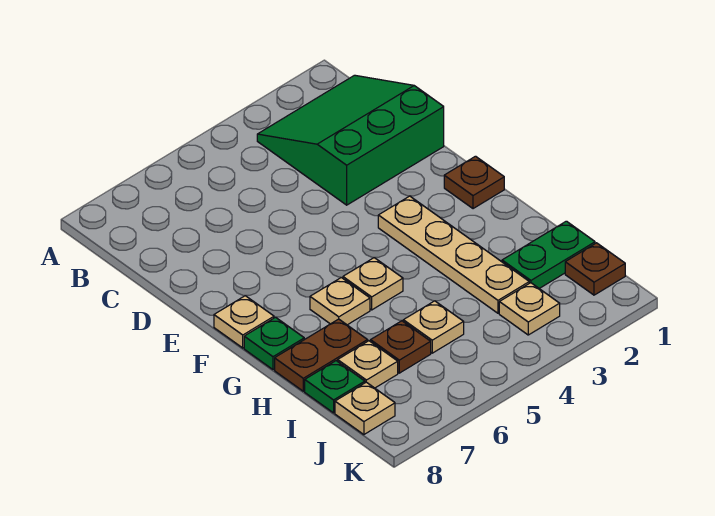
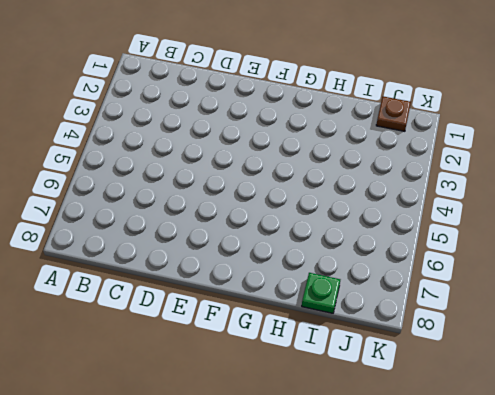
none -> green 3x3 slope [257,75,444,205]
none -> brown 1x1 plate [444,156,504,209]
none -> tan 1x4 plate [378,196,529,313]

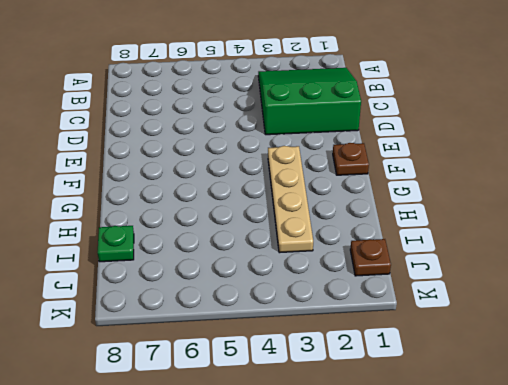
none -> tan 1x1 plate [214,296,274,348]
none -> tan 1x1 plate [343,258,403,310]
none -> tan 1x1 plate [310,278,370,325]

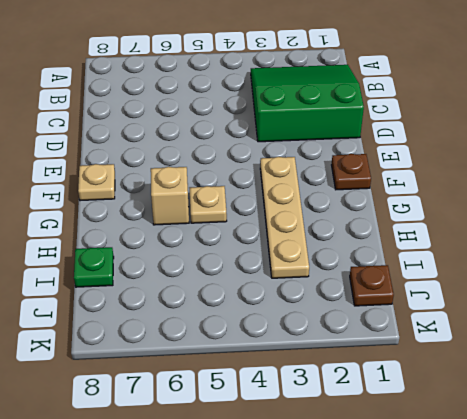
tan 1x1 brick [151,167,189,225] -> tan 1x1 plate [310,278,370,325]
none -> green 1x1 plate [244,317,304,370]
none -> brown 1x2 plate [275,319,368,391]
none -> green 1x2 plate [502,221,595,289]

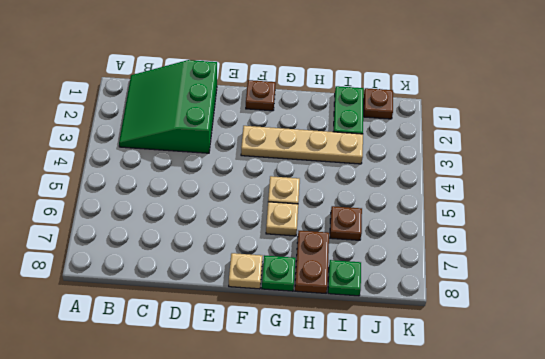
none -> tan 1x1 plate [403,301,464,353]
none -> tan 1x1 plate [338,341,398,388]
none -> tan 1x1 plate [499,283,560,335]

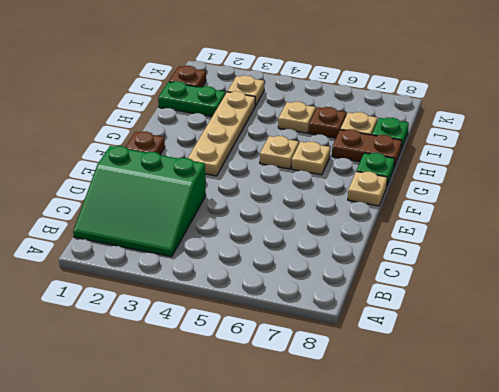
none -> tan 1x1 plate [335,382,395,435]

